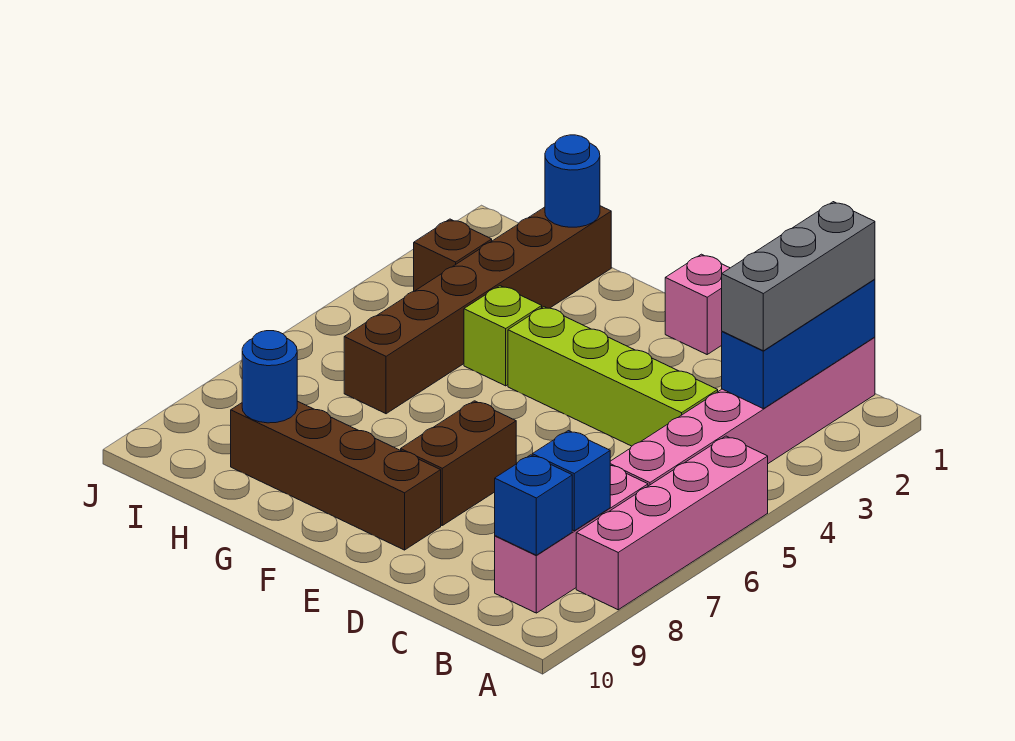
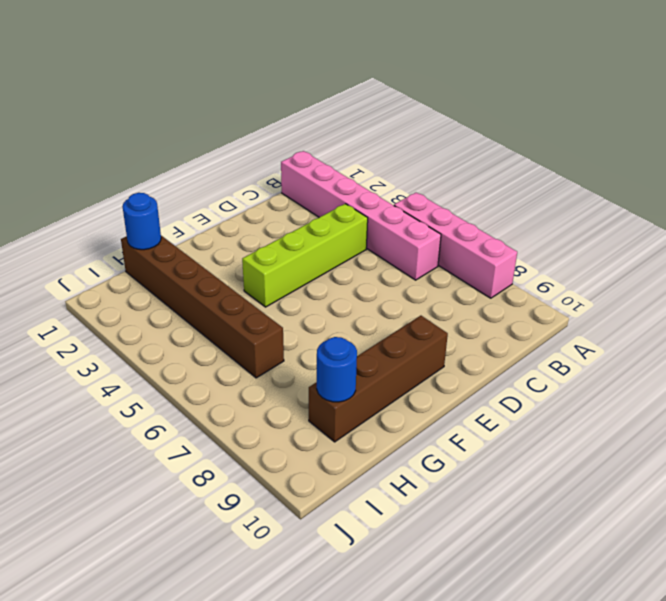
none -> pink 1x3 brick [495,466,648,613]
none -> pink 1x1 brick [665,254,730,354]
none -> brown 1x2 brick [401,401,516,525]

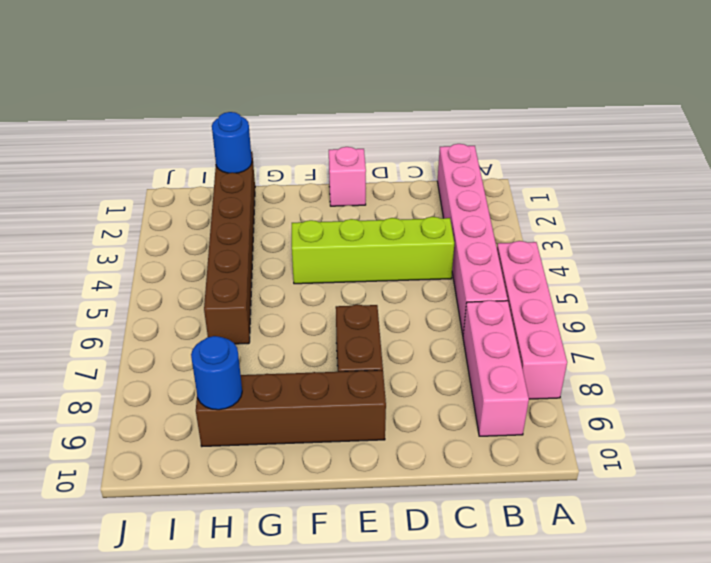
none -> lime 1x1 brick [464,286,542,386]
none -> brown 1x1 brick [414,219,492,291]
none -> blue 1x3 brick [722,279,875,409]

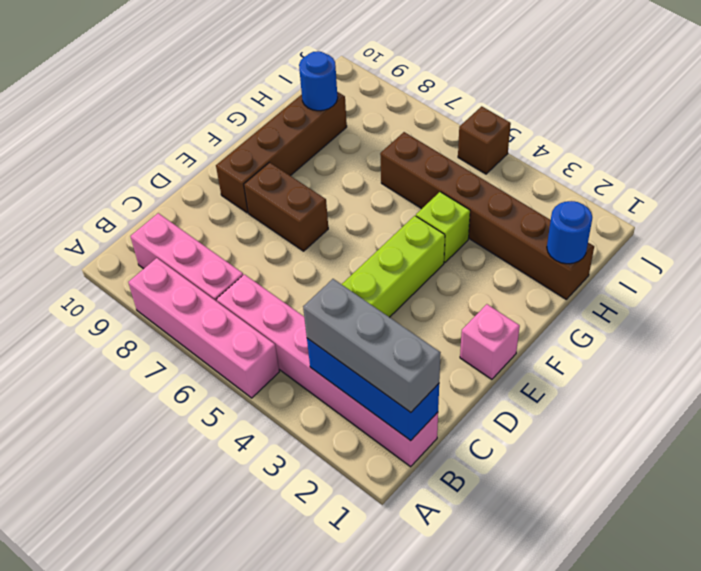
brown 1x1 brick [458,106,511,174] -> brown 1x1 brick moved to [414,219,492,291]
none -> blue 1x1 brick [532,431,610,531]
none -> blue 1x1 brick [495,455,572,555]

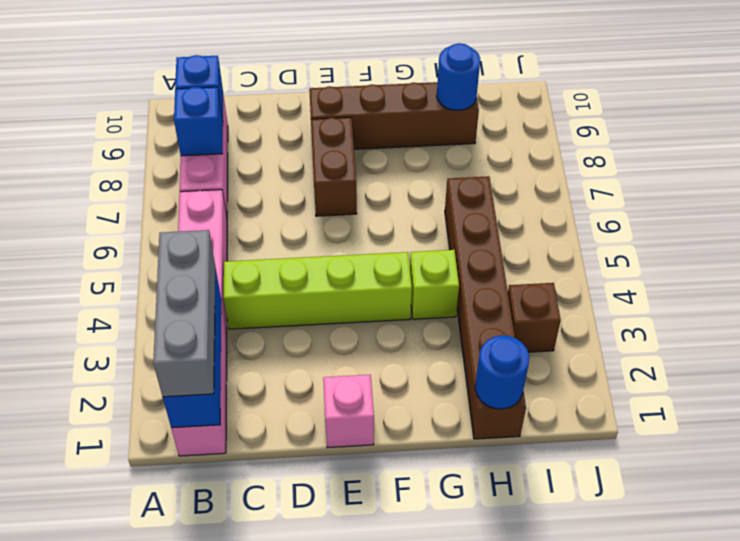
none -> pink 1x4 brick [576,436,768,610]

